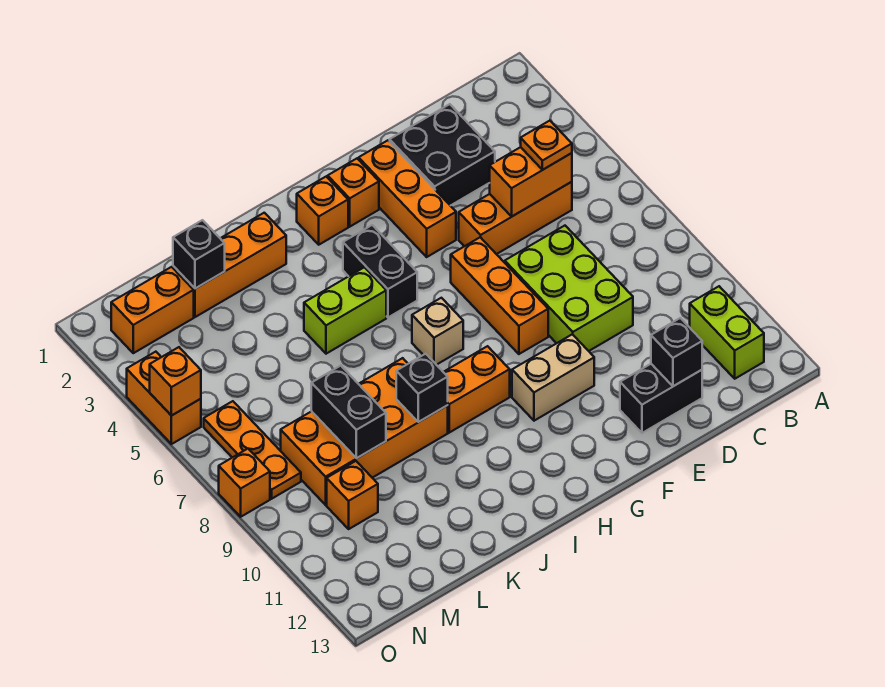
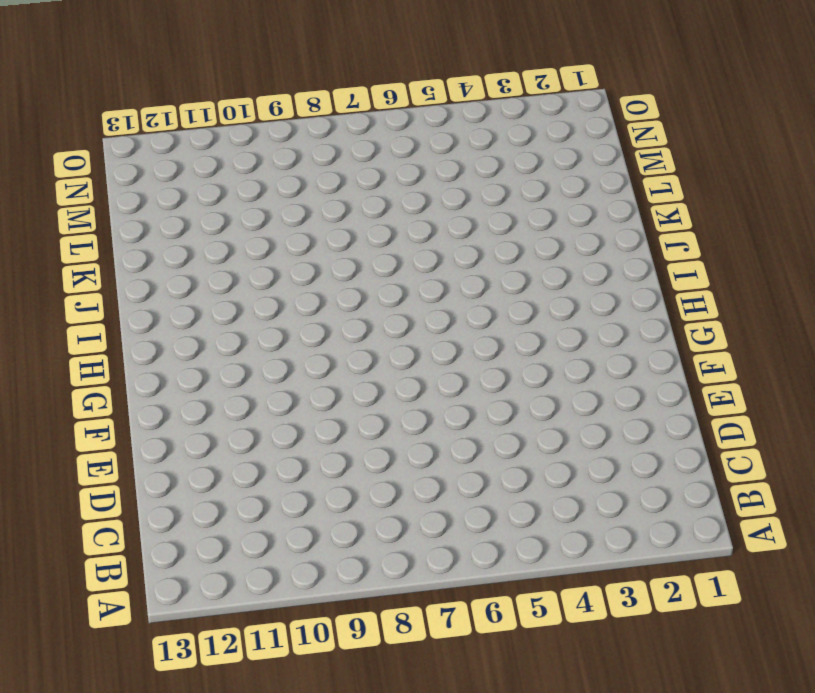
none -> lime 1x2 brick [690,286,764,379]
none -> orange 1x3 brick [459,182,572,254]
none -> black 2x2 brick [390,104,495,206]

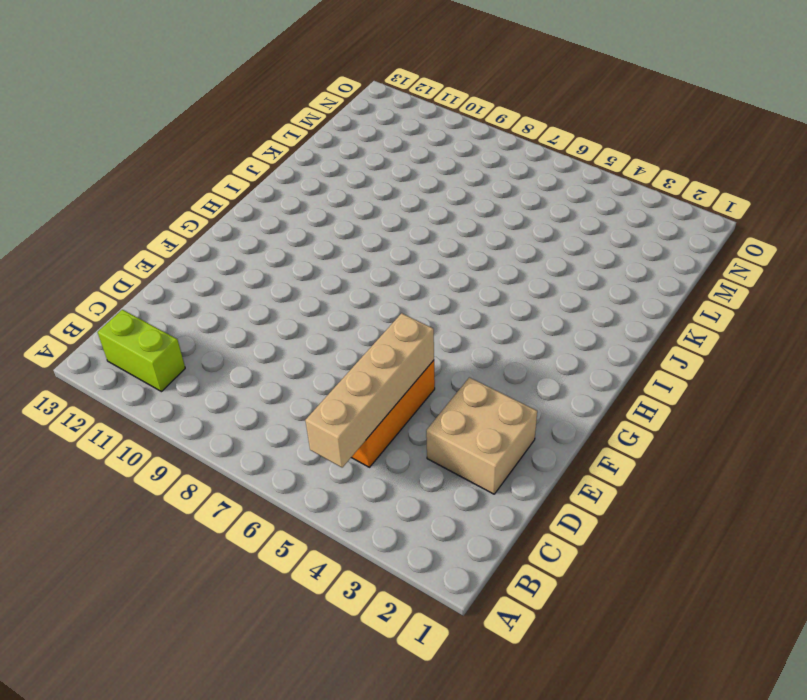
tan 1x4 brick [305,313,434,467] -> orange 1x2 brick [490,147,572,216]
tan 2x2 brick [426,377,537,494] -> black 2x2 brick [390,104,495,206]
none -> lime 2x3 brick [505,226,633,351]
none -> black 1x2 brick [620,364,702,433]
none -> orange 1x3 brick [359,140,456,257]

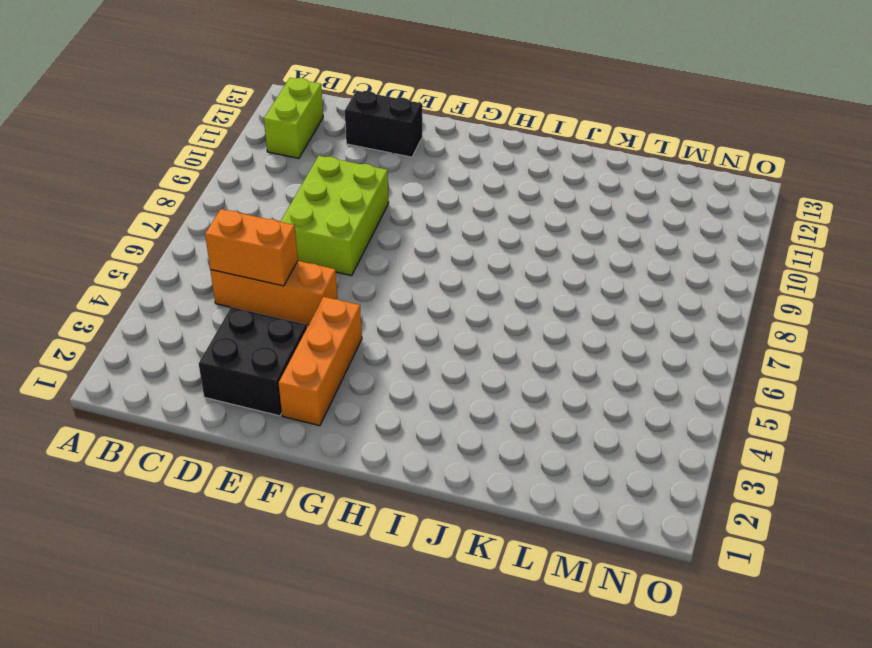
none -> orange 1x3 brick [451,237,548,354]
none -> tan 1x2 brick [512,334,594,421]
none -> orange 1x1 brick [328,159,379,227]

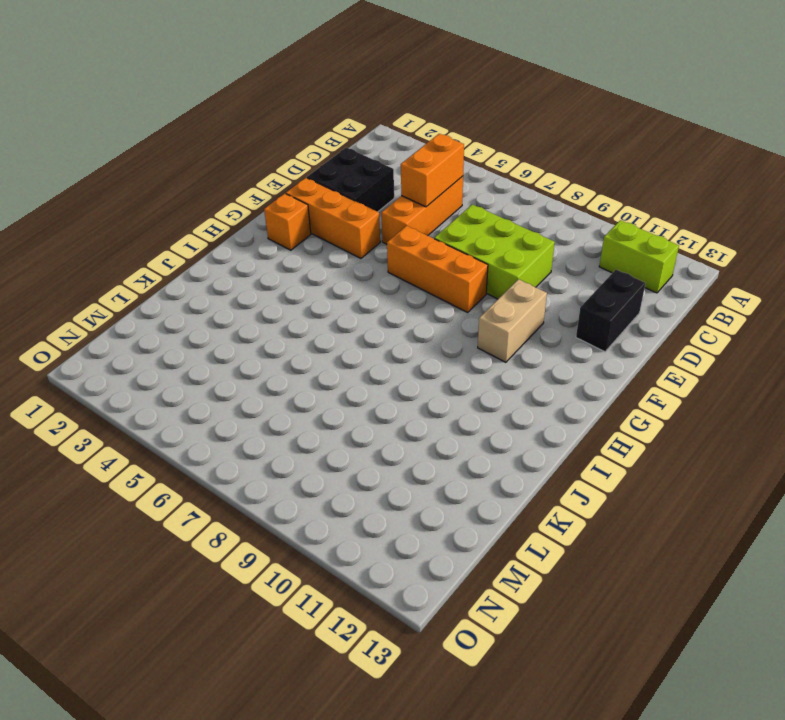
none -> orange 1x1 brick [297,177,348,245]
none -> black 1x2 brick [343,225,417,317]
none -> tan 1x1 brick [412,298,463,365]

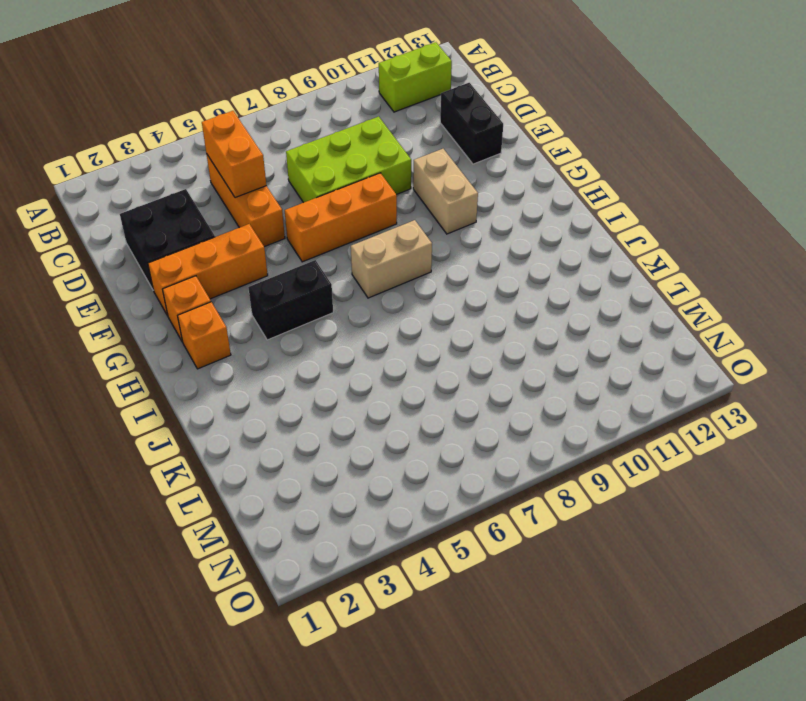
tan 1x2 brick [351,220,432,298] -> tan 1x1 brick [412,298,463,365]
none -> orange 1x2 brick [444,346,510,433]
none -> lime 1x2 brick [304,267,386,354]
none -> orange 1x3 brick [173,213,286,317]

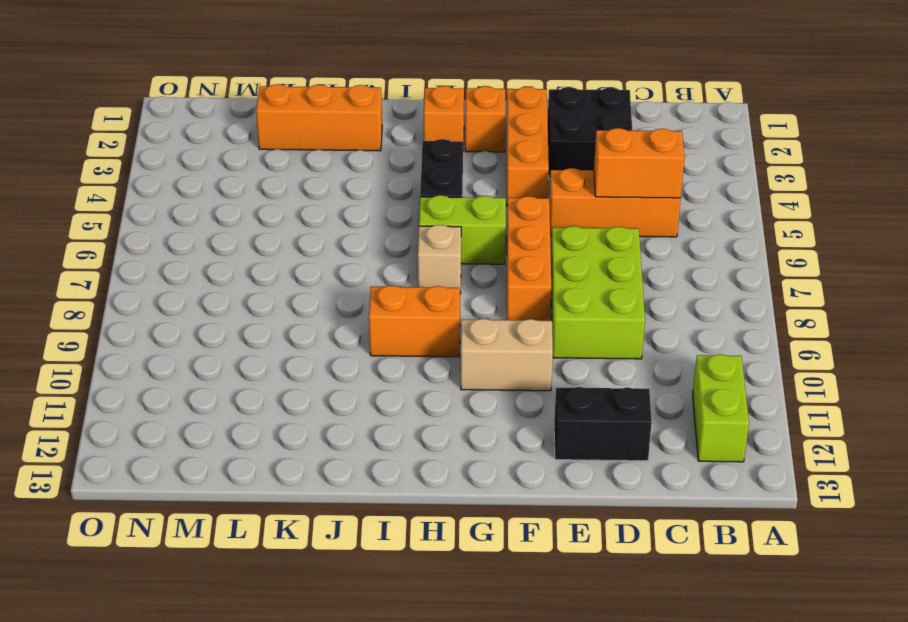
lime 1x2 brick [419,195,506,264] -> lime 1x2 brick moved to [304,267,386,354]
none -> orange 2x4 brick [281,358,448,505]
none -> orange 1x2 brick [111,267,194,353]
none -> orange 1x1 brick [327,461,378,529]

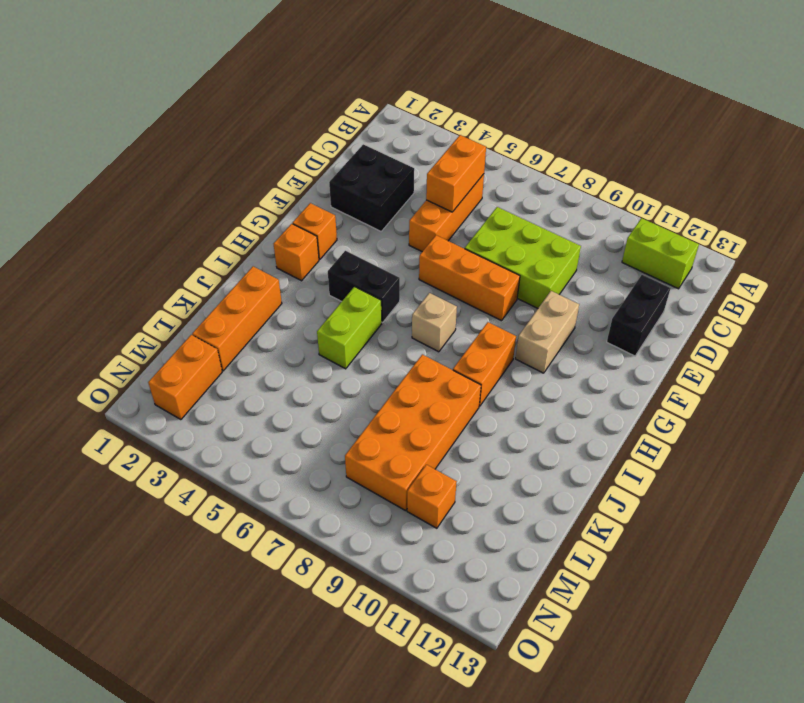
none -> orange 1x3 brick [359,140,456,257]
none -> orange 1x3 plate [204,401,301,499]
none -> orange 1x2 brick [127,352,201,444]

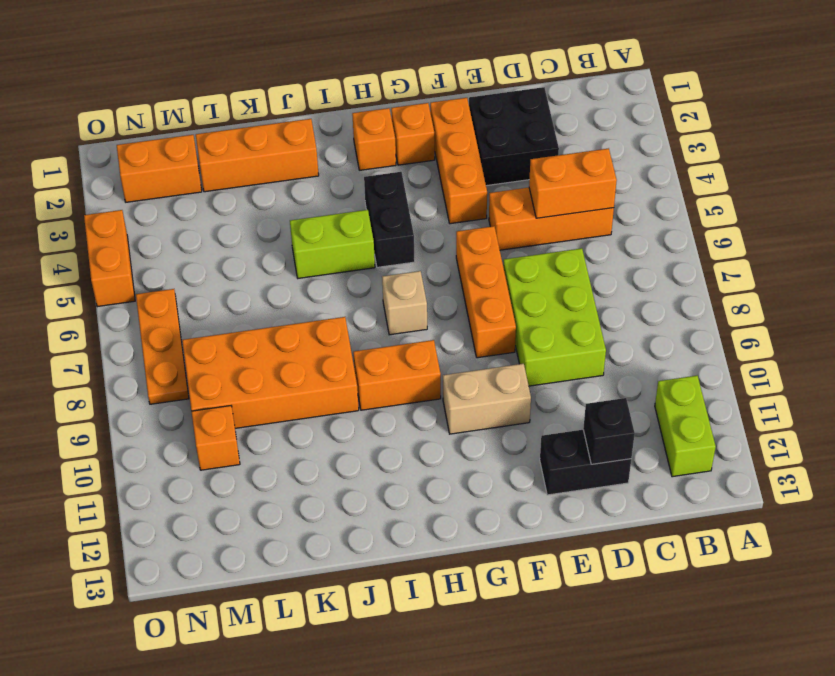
none -> orange 1x1 brick [219,449,270,517]
none -> black 1x1 brick [396,354,448,422]
none -> black 1x1 brick [173,220,225,289]

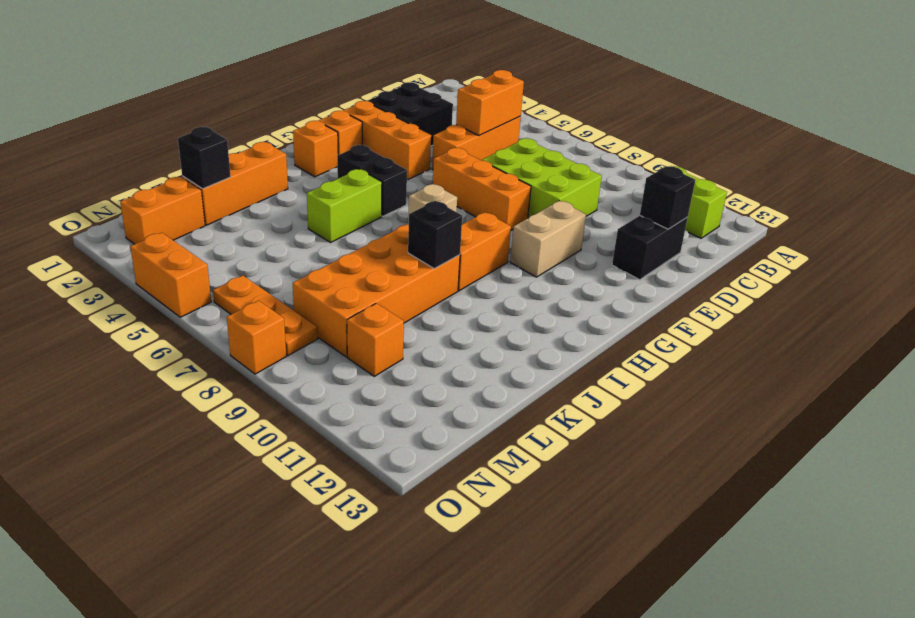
none -> black 1x2 brick [311,366,386,458]
none -> orange 1x1 brick [150,347,201,416]
none -> orange 1x1 plate [521,121,572,170]

